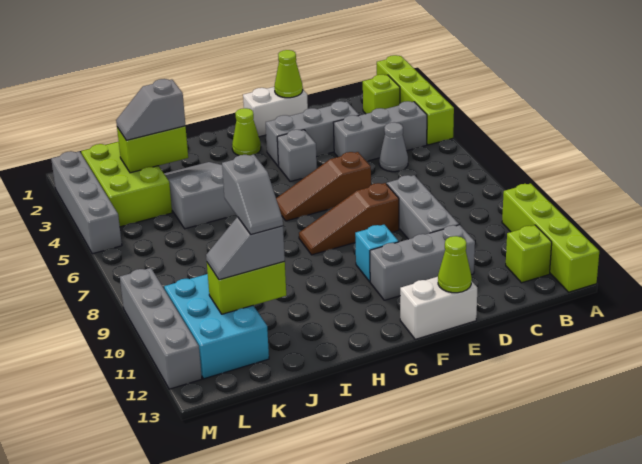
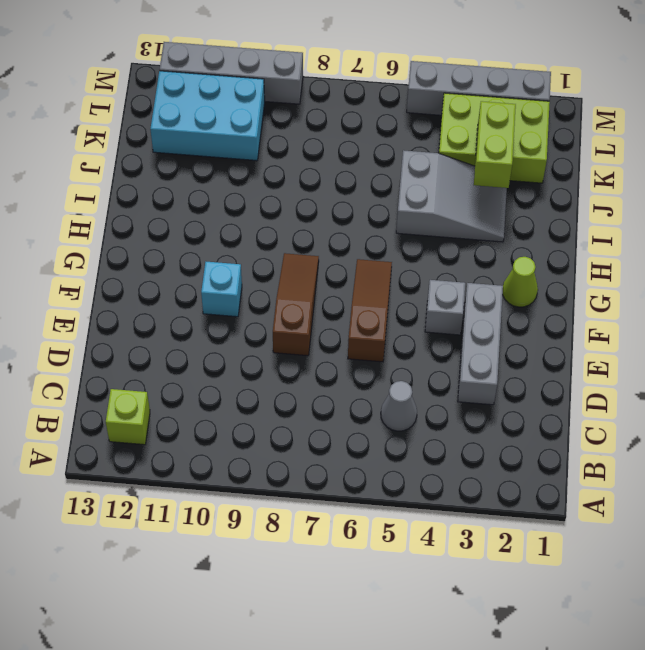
none -> lime 1x4 brick [377,55,454,145]
none -> lime 1x4 brick [502,183,599,292]
none -> lime 1x1 brick [363,75,400,114]

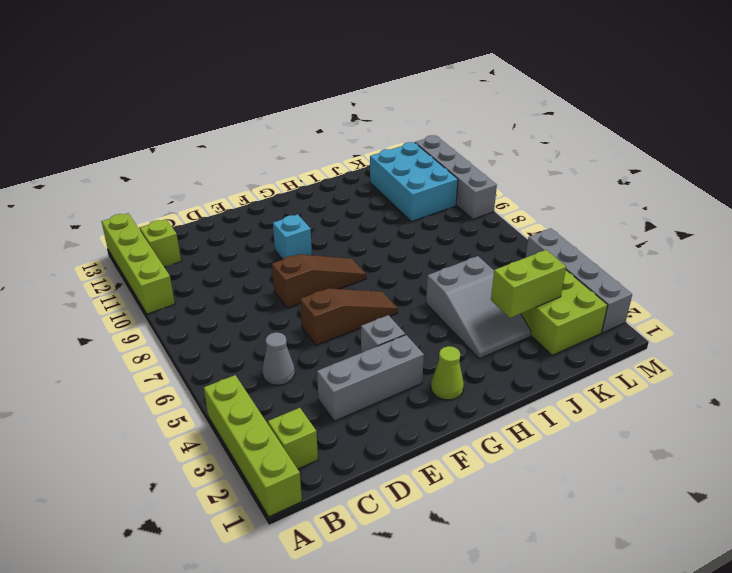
none -> grey 1x3 brick [333,101,427,161]
none -> grey 1x3 brick [387,175,459,239]
none -> grey 1x3 brick [370,225,475,300]

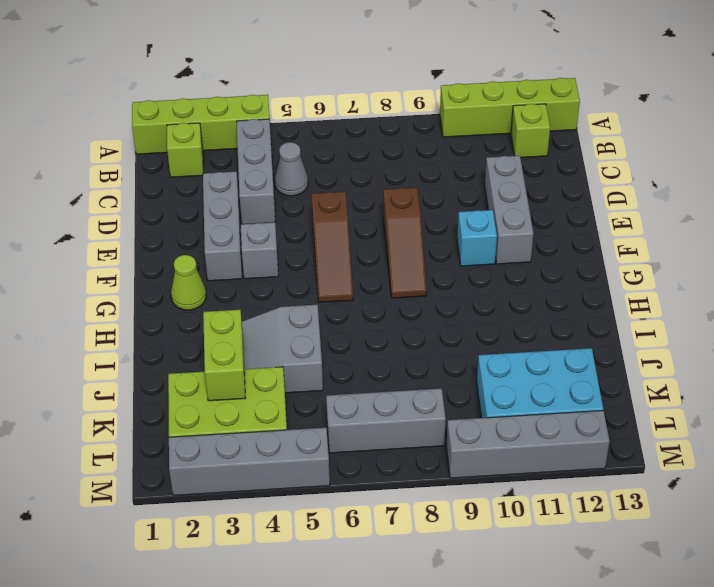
grey 1x3 brick [326,388,446,453] -> grey 1x3 brick moved to [387,175,459,239]
none -> white 1x2 brick [243,87,308,137]
none -> white 1x2 brick [400,277,477,339]
none -> lime 1x1 cone [274,50,303,98]

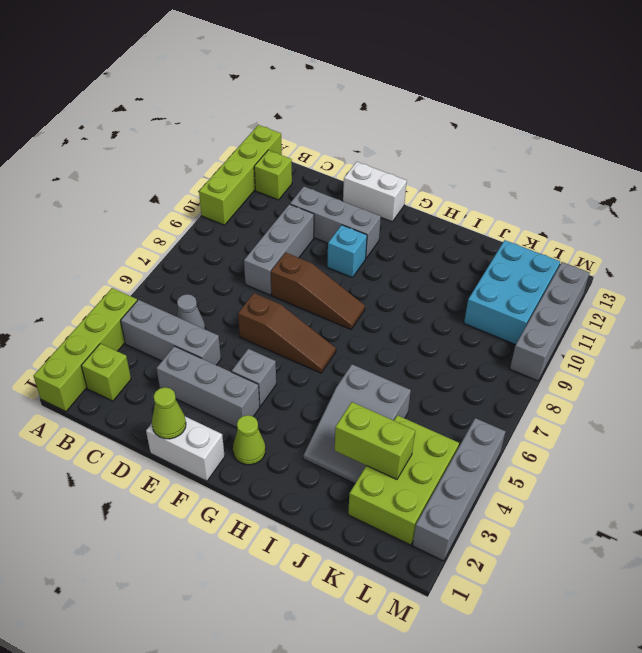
none -> lime 1x1 cone [438,236,472,293]
none -> lime 1x2 brick [207,262,286,314]
none -> grey 1x2 slope [116,79,185,140]

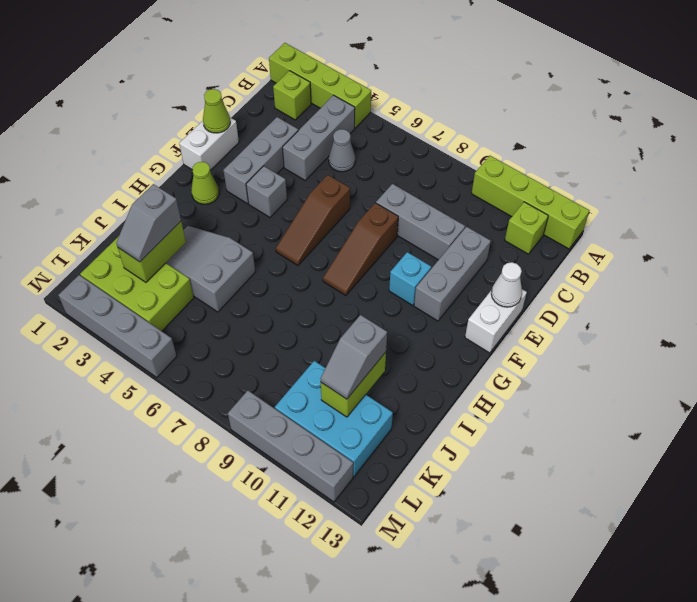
white 1x1 cone [491,262,522,307] -> lime 1x1 cone [438,236,472,293]
none -> grey 1x2 slope [222,154,283,235]

